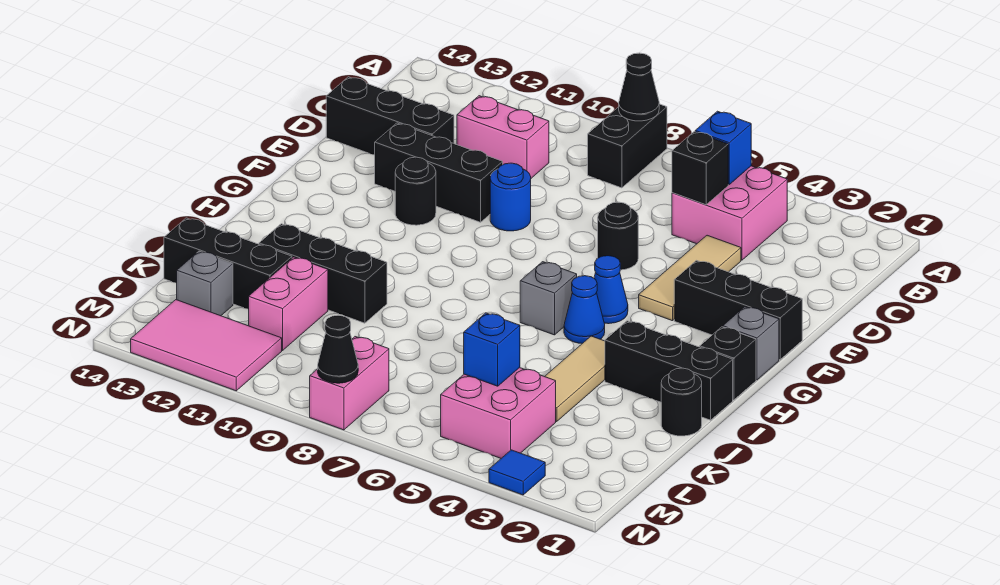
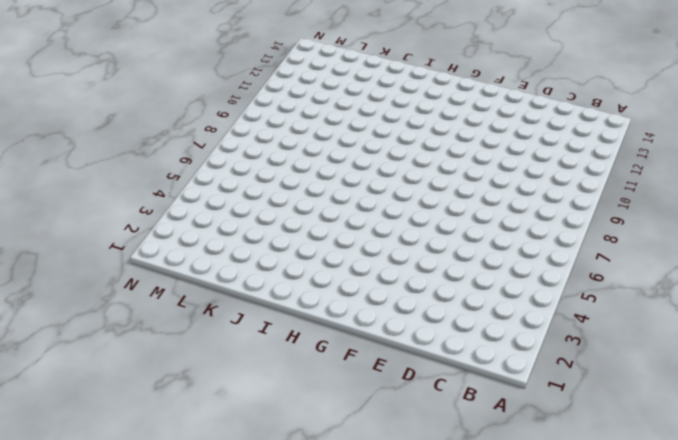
none -> black 1x2 brick [588,104,667,188]
none -> pink 2x2 brick [672,166,787,260]
none -> pink 1x2 brick [457,96,549,178]
none -> tan 1x3 tile [639,235,741,321]

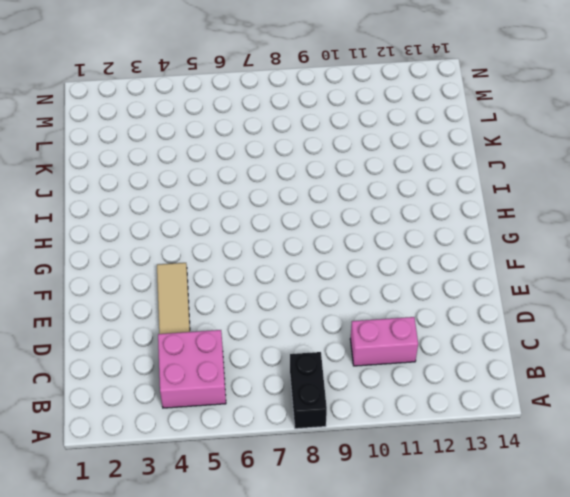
none -> black 1x3 brick [326,77,454,155]
none -> black 1x1 round brick [598,202,638,270]
none -> blue 1x1 round brick [490,163,531,231]
none -> black 1x3 brick [375,123,503,222]

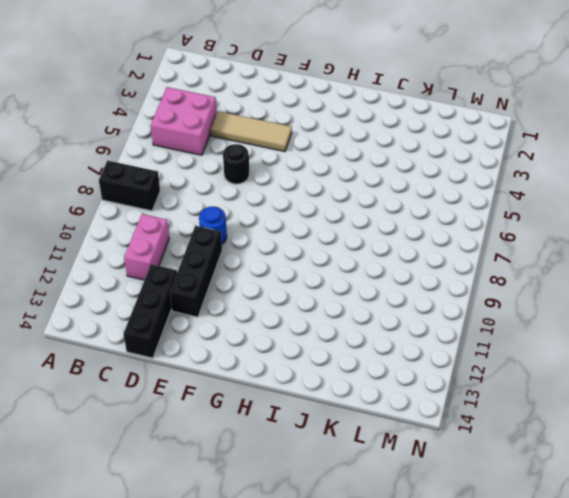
none -> black 1x3 brick [674,260,802,360]
none -> black 1x1 round brick [395,157,436,225]
none -> grey 1x1 brick [723,307,779,380]
none -> blue 1x1 cone [594,256,628,324]

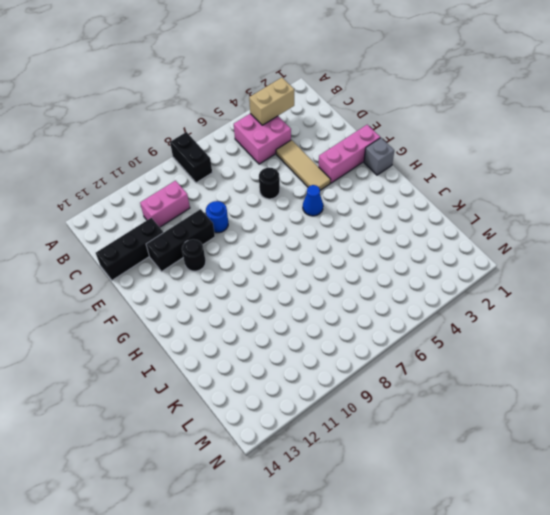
tan 1x2 brick [249,78,294,125] -> none
pink 1x3 brick [319,125,380,183] -> black 1x3 brick [674,260,802,360]
none -> black 1x1 brick [700,327,756,400]
none -> blue 1x1 cone [564,276,605,343]
none -> grey 1x1 brick [520,262,577,335]
none -> black 1x3 brick [605,321,733,420]

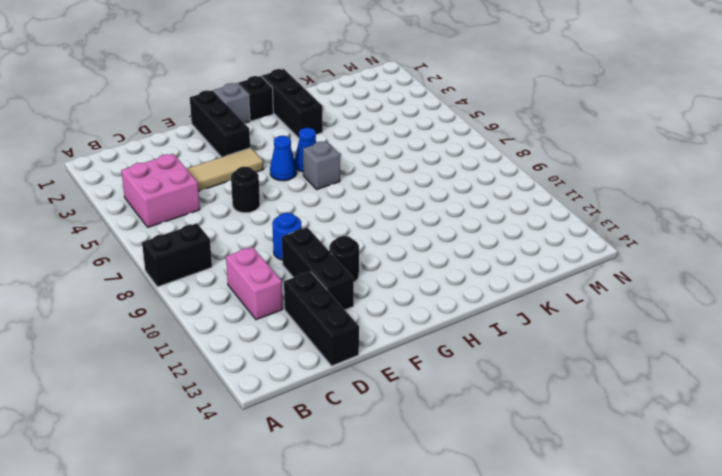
none -> tan 1x3 tile [545,336,605,422]
none -> black 1x1 round brick [661,368,702,436]
none -> black 1x3 brick [259,224,387,323]
none -> pink 1x2 brick [249,257,328,350]

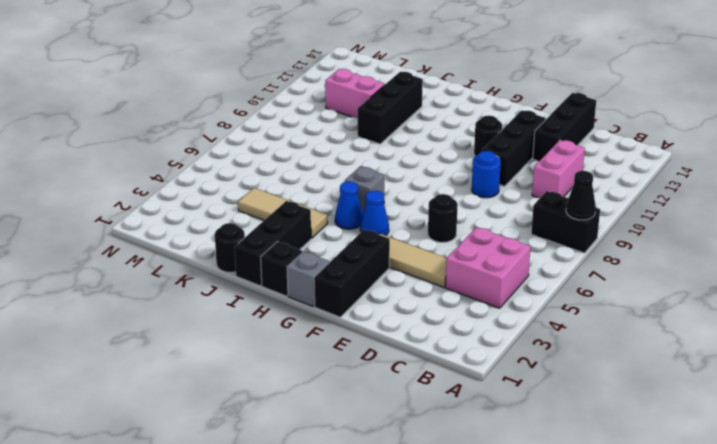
none -> black 1x3 brick [164,218,292,309]
none -> pink 2x2 brick [441,368,556,458]
none -> grey 1x1 brick [177,251,233,316]
none -> pink 1x2 brick [310,337,389,430]

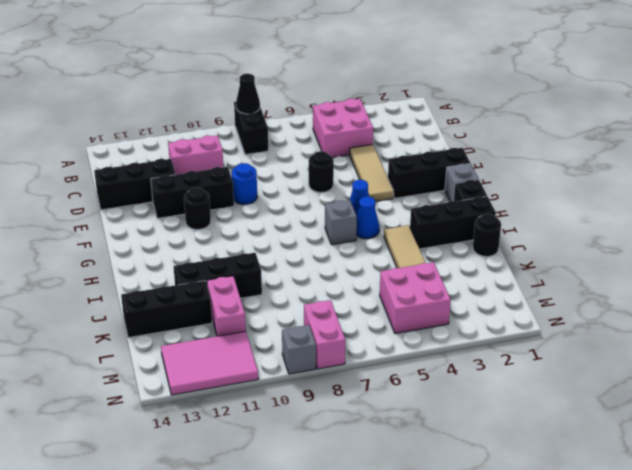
grey 1x1 brick [282,325,316,374] -> grey 1x1 brick moved to [177,251,233,316]
none -> blue 1x1 tile [489,450,545,495]
none -> blue 1x1 brick [695,111,751,184]
none -> black 1x1 brick [672,132,728,205]
none -> blue 1x1 brick [464,313,520,386]

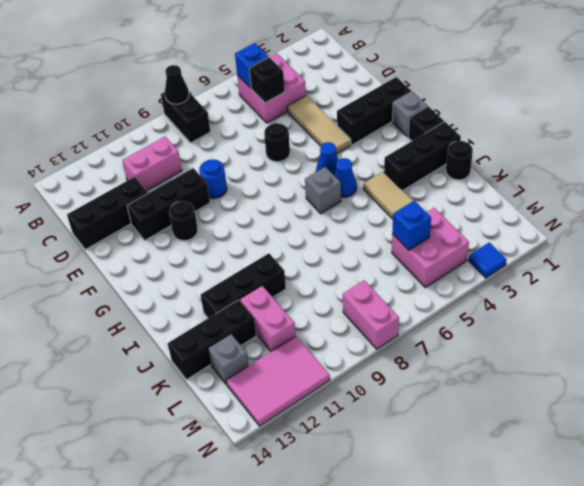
none -> black 1x1 cone [318,315,358,383]

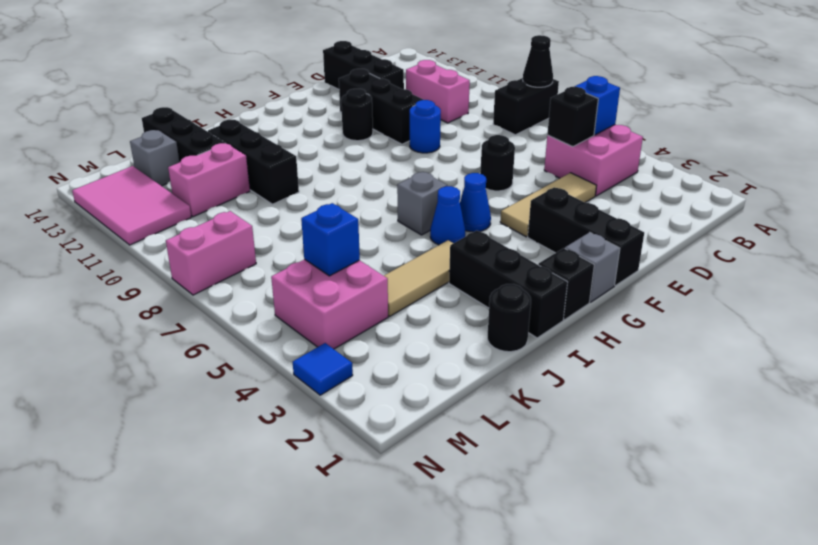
none -> black 1x1 cone [318,315,358,383]

